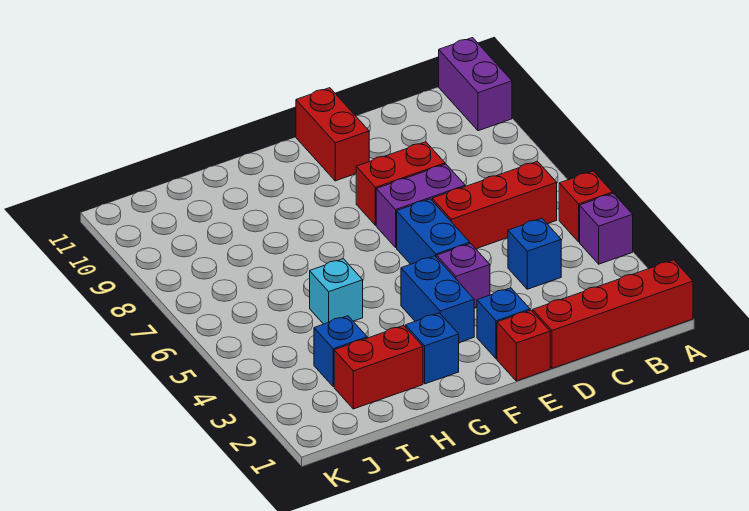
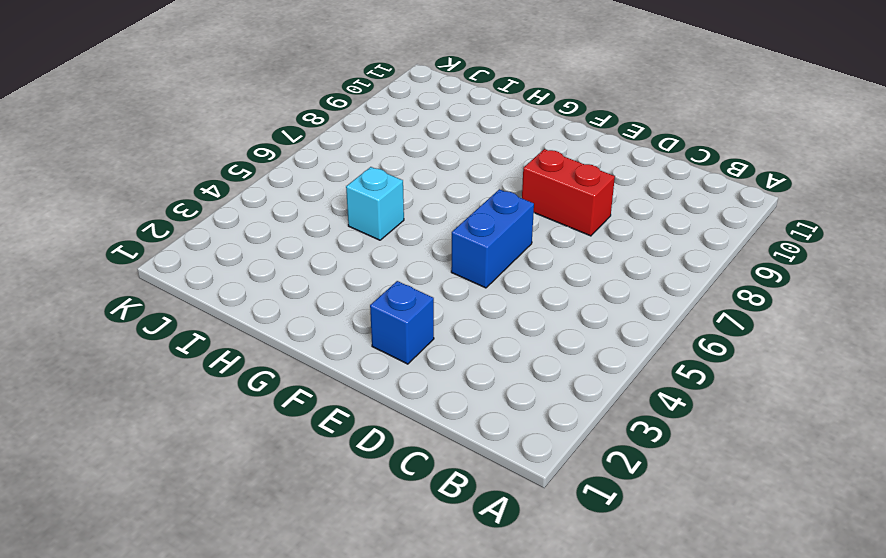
none -> red 1x4 brick [533,260,693,368]
none -> purple 1x1 brick [580,193,633,264]
none -> red 1x1 brick [559,171,613,242]

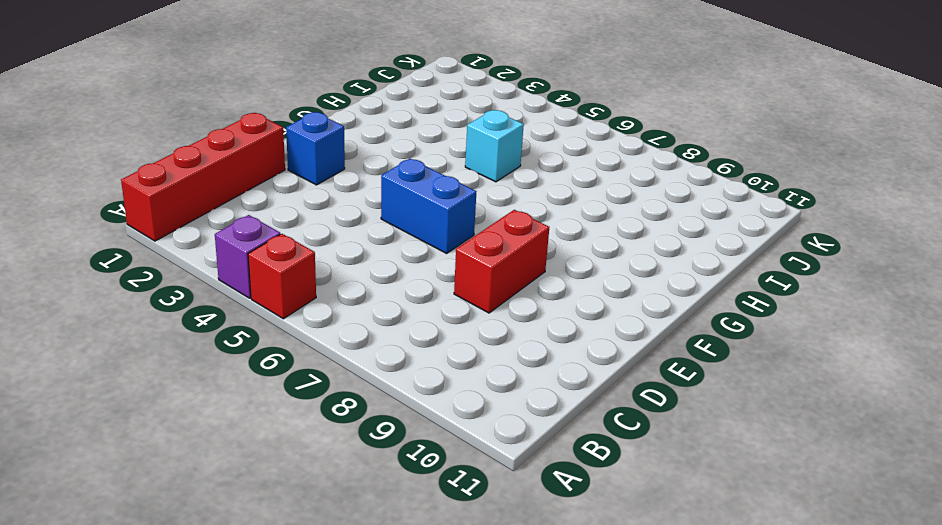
none -> purple 1x2 brick [439,38,512,131]
none -> red 1x3 brick [432,161,557,249]
none -> blue 1x1 brick [508,218,561,289]

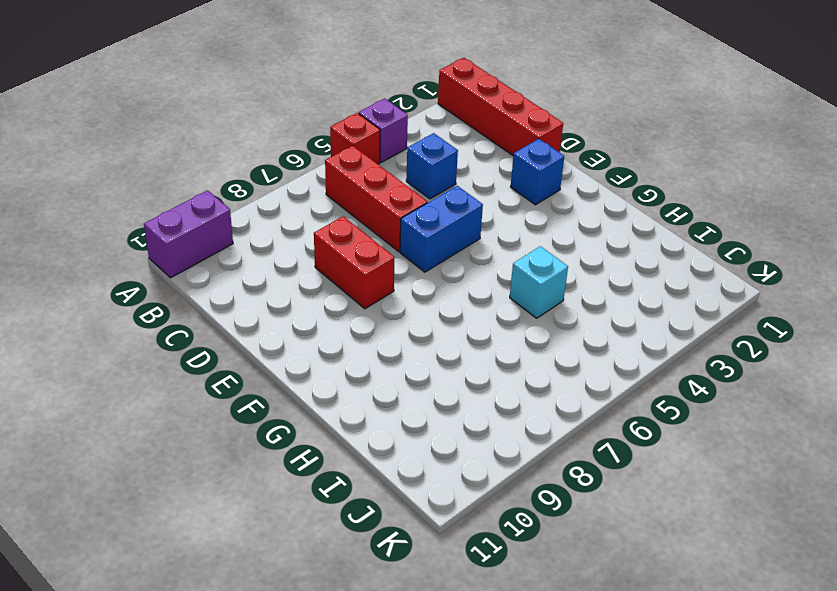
none -> purple 1x2 brick [376,164,465,247]
none -> red 1x1 brick [497,310,550,381]
none -> purple 1x1 brick [437,243,490,308]

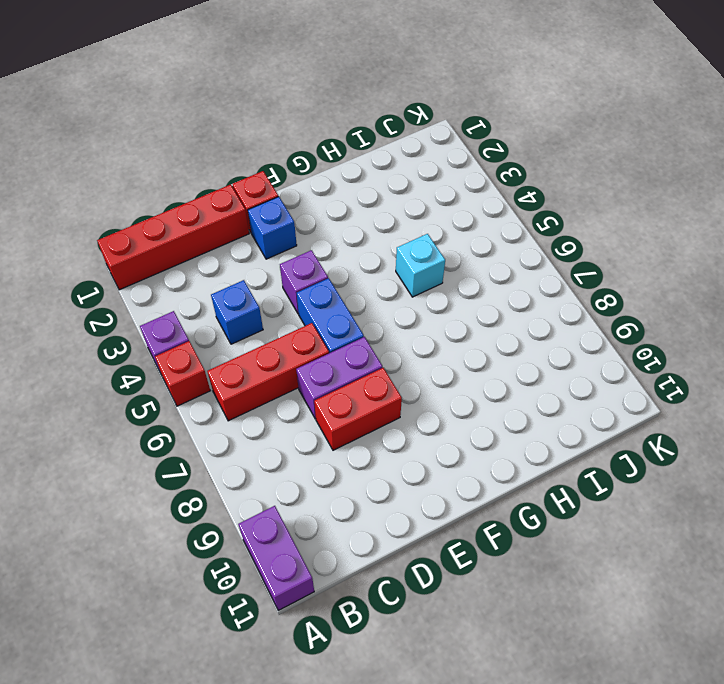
none -> red 1x2 brick [296,88,369,181]
none -> blue 1x2 brick [401,256,474,343]
none -> blue 1x1 brick [406,313,459,384]

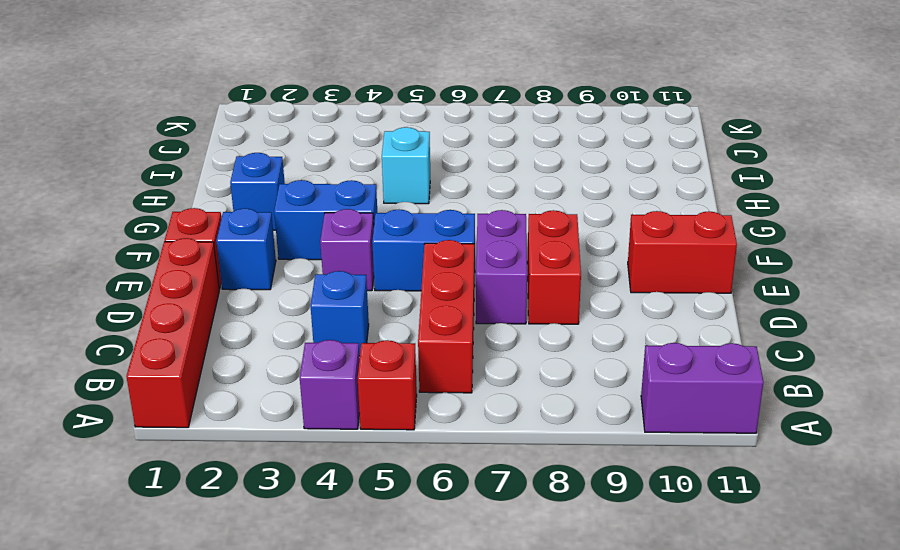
none -> red 1x2 brick [334,326,423,409]
none -> blue 1x1 brick [314,316,367,387]

